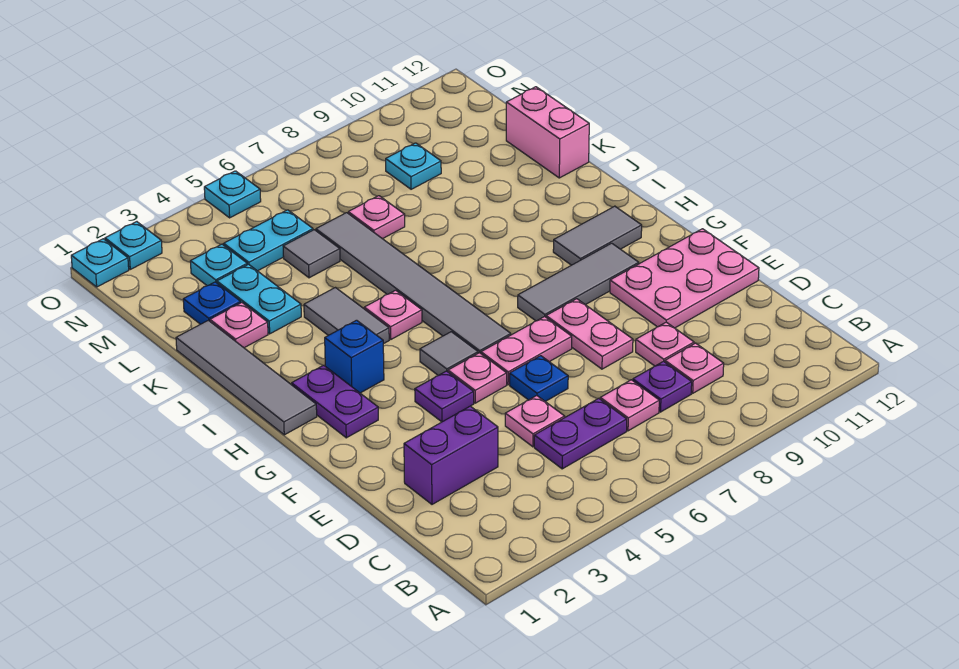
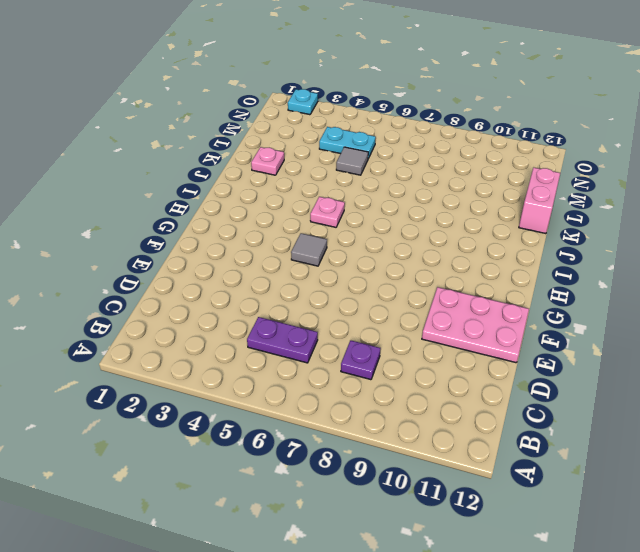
none -> pink 1x1 plate [600,380,659,431]
none -> pink 1x1 plate [665,343,724,393]
none -> purple 1x2 brick [404,406,498,504]
none -> pink 1x1 plate [505,396,565,447]

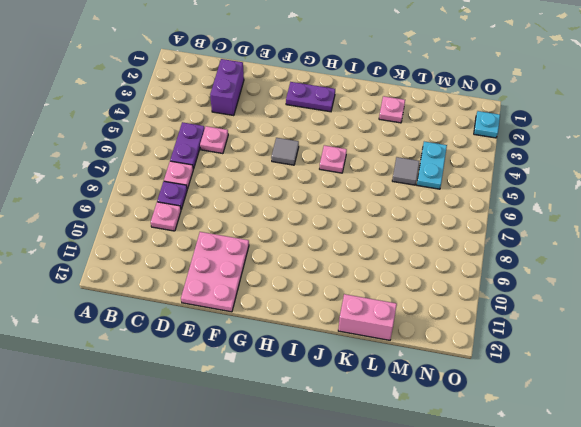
none -> pink 1x1 plate [636,322,694,366]
none -> blue 1x1 plate [510,356,568,402]
none -> pink 1x2 plate [546,299,633,369]
none -> purple 1x1 plate [415,371,474,422]

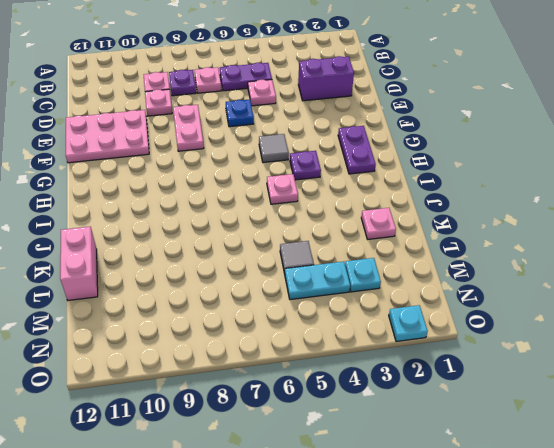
purple 1x1 plate [290,151,321,180] -> purple 1x1 plate moved to [415,371,474,422]
none -> pink 1x1 plate [448,353,507,403]
none -> pink 1x2 plate [481,316,572,385]
none -> grey 1x6 tile [316,213,511,353]
none -> grey 1x3 tile [518,243,639,321]

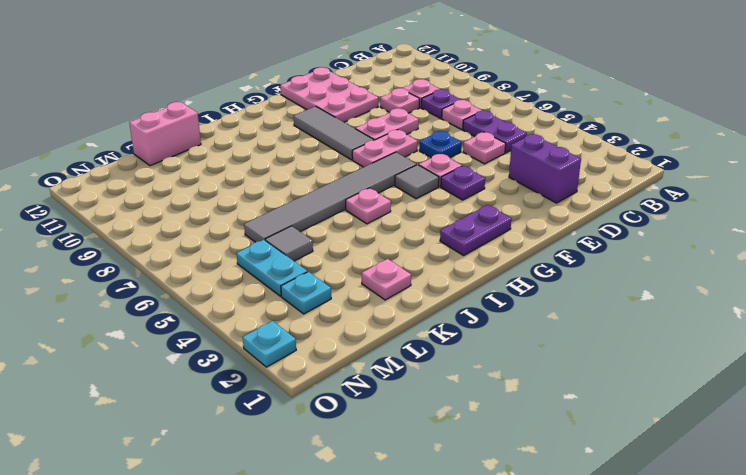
pink 1x2 plate [352,130,418,167] -> pink 1x2 plate turned to [481,316,572,385]
none -> grey 1x4 tile [176,320,317,435]
none -> blue 1x1 brick [325,320,384,393]
none -> grey 1x2 tile [553,206,642,265]
none -> grey 1x2 tile [304,288,389,344]

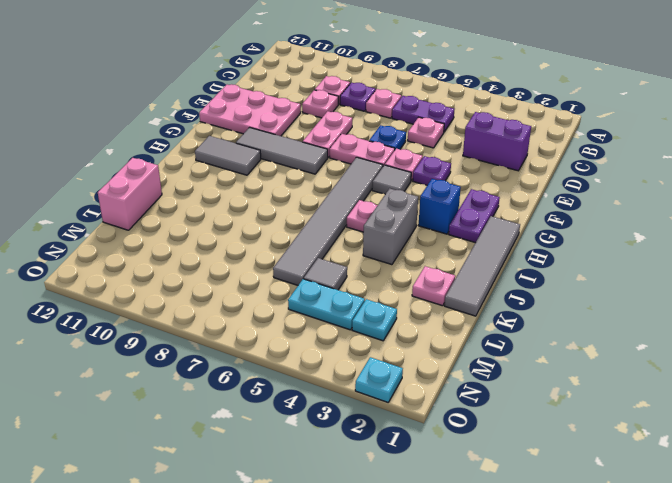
grey 1x2 brick [363,188,418,265] -> grey 1x2 tile [304,288,389,344]
none -> cyan 1x2 plate [217,264,301,334]
none -> blue 1x1 plate [183,282,241,324]
none -> pink 1x1 plate [348,196,405,239]
none -> cyan 1x1 plate [386,143,441,189]

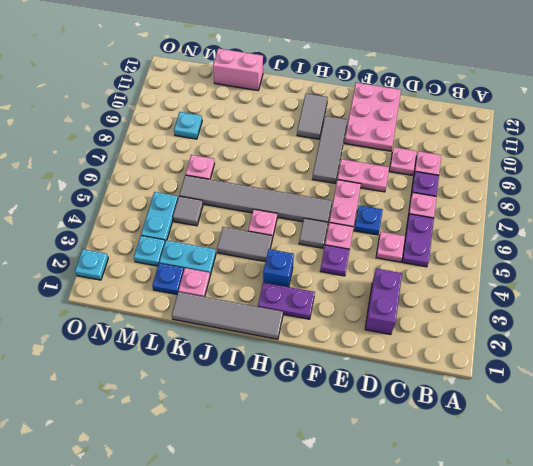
none -> cyan 1x1 plate [71,239,129,287]
none -> cyan 1x1 plate [204,171,261,218]

